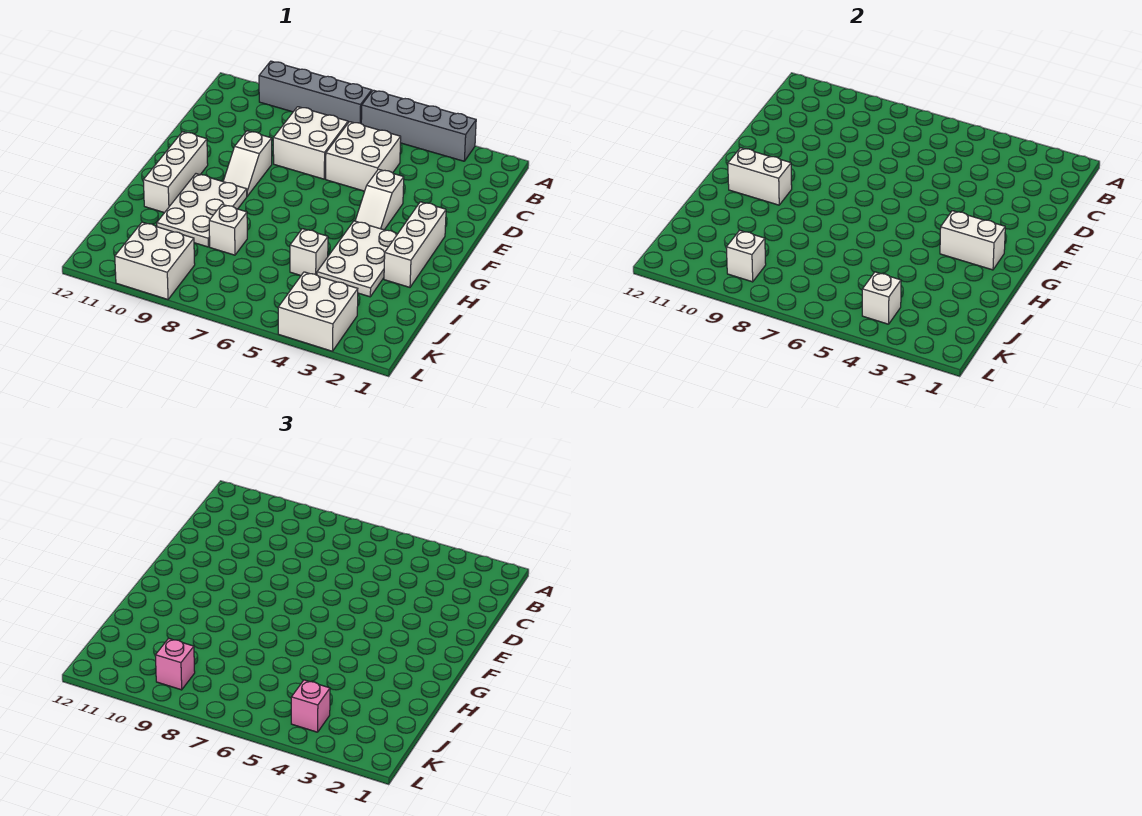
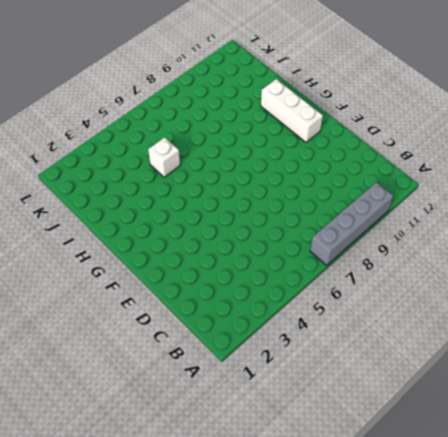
none -> grey 1x4 brick [361,90,476,161]
none -> white 2x2 brick [326,122,401,191]
none -> white 2x2 brick [273,107,348,179]

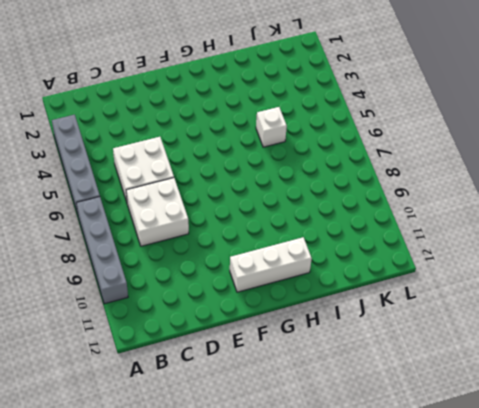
none -> white 1x2 slope [355,169,404,230]
none -> white 1x2 slope [223,131,272,196]
none -> white 1x3 brick [384,202,446,287]

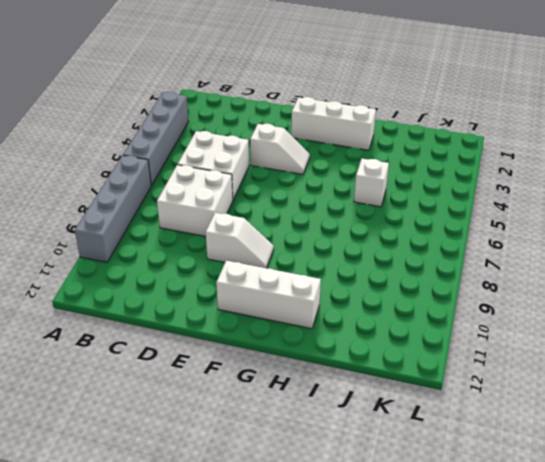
none -> white 2x3 plate [317,221,397,297]
none -> white 2x3 plate [157,174,247,247]
none -> white 1x1 brick [209,204,247,255]

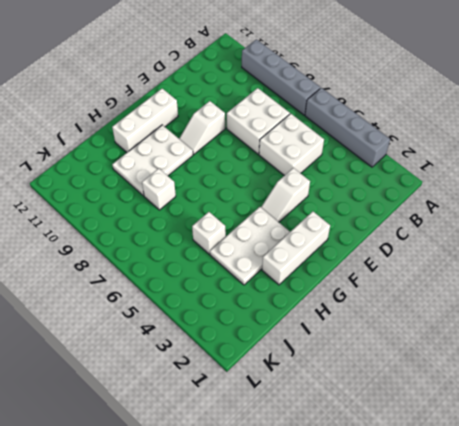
none -> white 2x2 brick [278,272,358,351]
none -> white 2x2 brick [115,222,195,299]
none -> white 1x2 brick [940,211,1005,270]

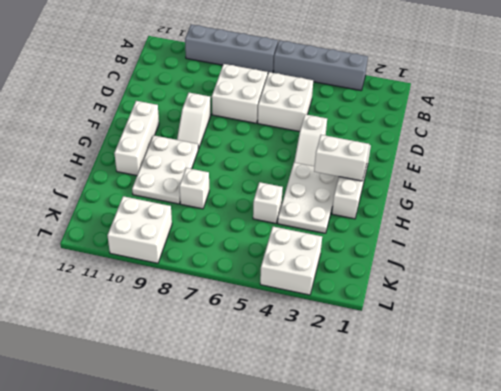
none -> white 1x2 brick [728,148,792,205]
none -> white 1x1 brick [862,272,901,324]
none -> white 1x1 brick [726,230,766,282]

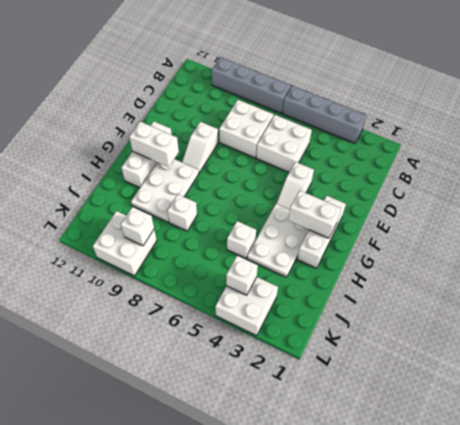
none -> pink 1x1 brick [291,680,330,732]
none -> pink 1x1 brick [155,638,195,690]

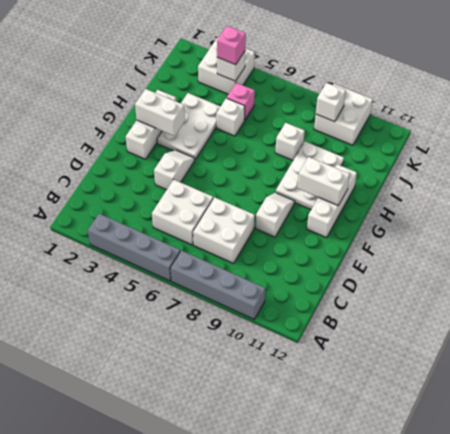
pink 1x1 brick [227,83,255,120] -> pink 1x1 brick moved to [155,638,195,690]

